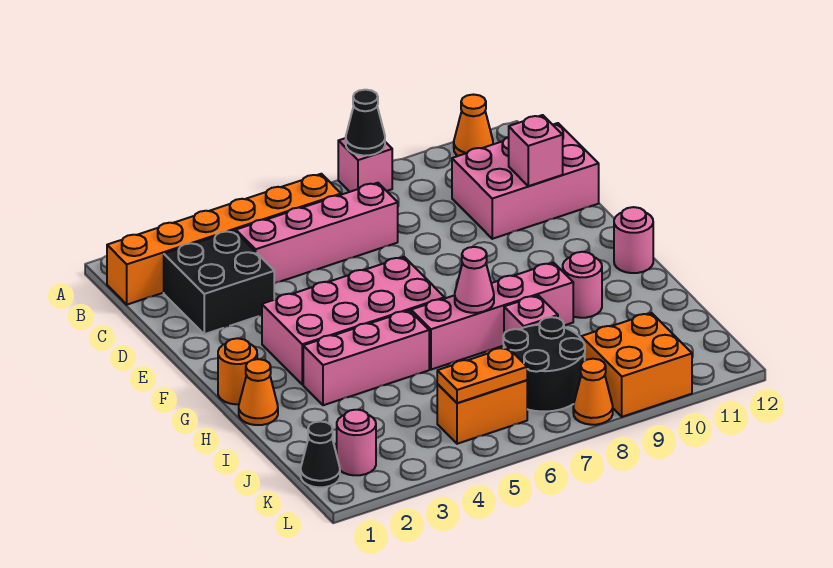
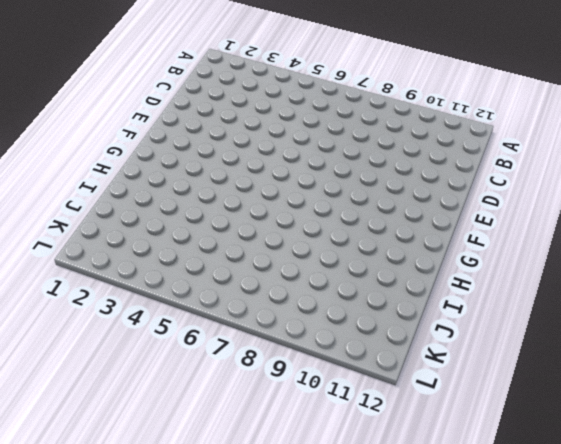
none -> pink 1x1 brick [338,138,392,192]
none -> orange 1x1 cone [454,95,493,156]
none -> orange 1x6 brick [107,174,341,305]

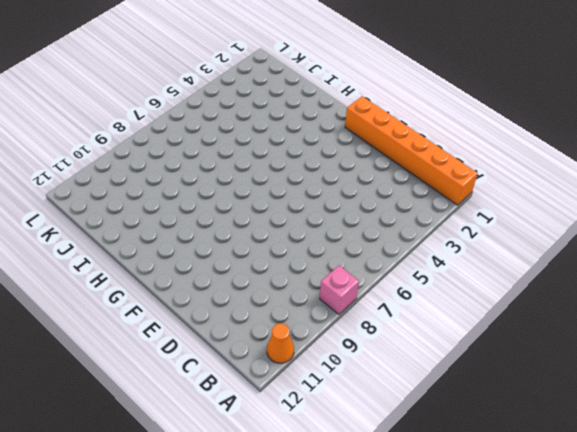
orange 1x6 brick [345,96,477,205] -> orange 1x6 brick turned to [107,174,341,305]
none -> black 2x2 brick [164,230,274,334]
none -> pink 1x4 brick [236,183,398,283]
none -> pink 2x3 brick [452,123,599,239]

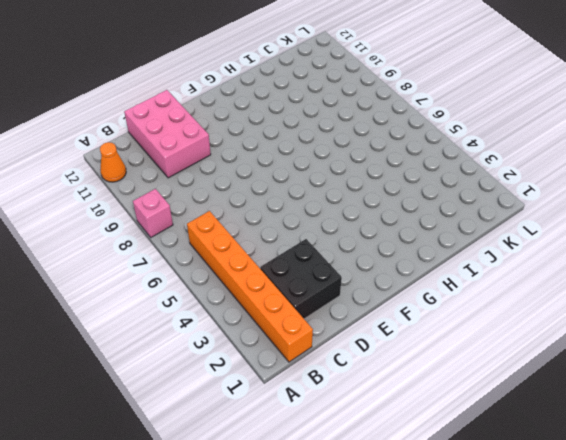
none -> pink 1x4 brick [236,183,398,283]
none -> pink 2x4 brick [262,257,445,385]
none -> orange 1x1 round brick [218,338,257,404]

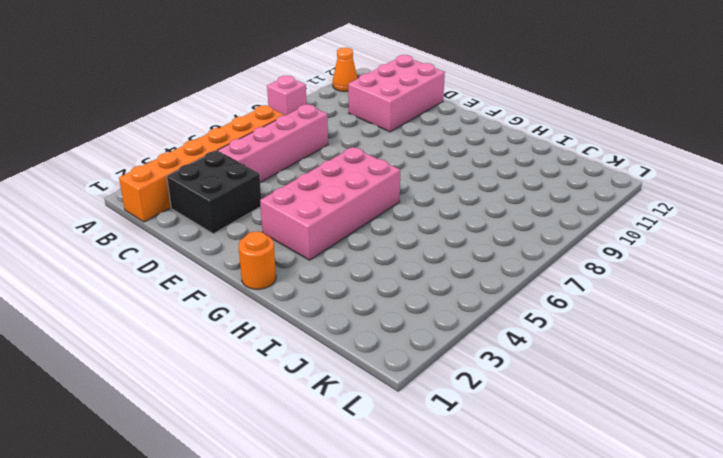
none -> pink 1x1 round brick [614,207,653,273]
none -> orange 1x1 cone [239,359,278,425]
none -> pink 1x3 brick [303,310,429,405]

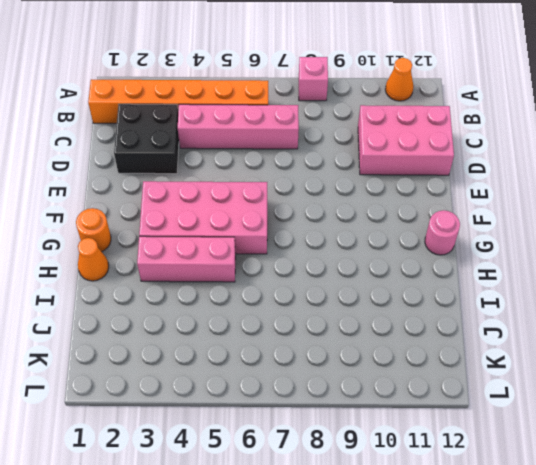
none -> pink 1x4 brick [411,263,573,370]
none -> pink 1x1 round brick [563,252,602,318]
none -> pink 1x1 brick [504,295,558,333]

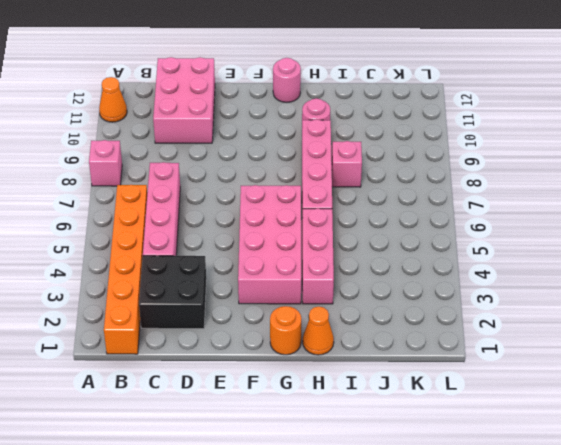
none -> black 2x2 round brick [503,317,585,411]
none -> black 1x1 cone [301,421,340,487]
none -> pink 1x1 round brick [337,410,376,475]

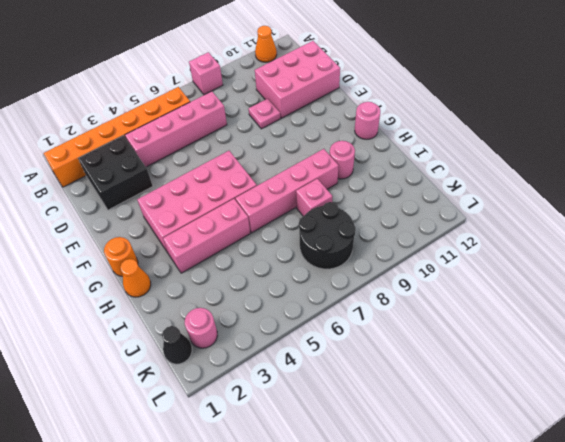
pink 1x1 plate [249,99,281,129] -> none
none -> orange 1x2 brick [437,380,527,444]
none -> orange 2x2 brick [581,313,692,417]
none -> orange 1x1 cone [573,359,613,425]

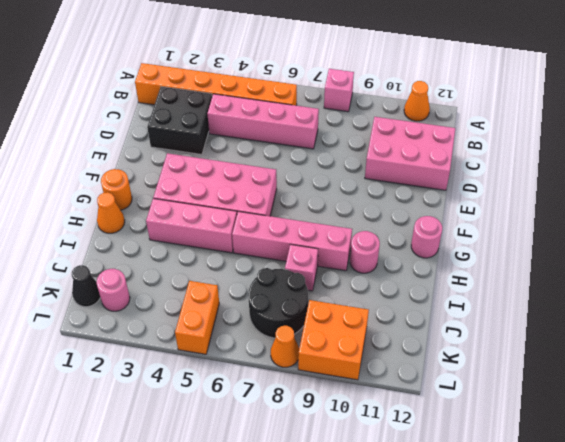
orange 1x2 brick [175,281,219,354] -> orange 1x2 brick turned to [437,380,527,444]
none -> black 1x1 cone [346,90,385,156]
none -> pink 1x1 brick [509,115,563,186]
none -> pink 1x1 cone [455,247,494,313]

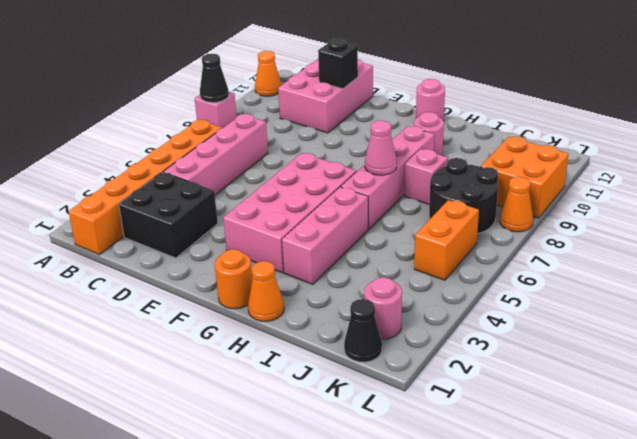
black 1x1 brick [318,38,358,89] -> pink 1x1 brick [509,115,563,186]
none -> orange 1x2 plate [437,347,527,403]

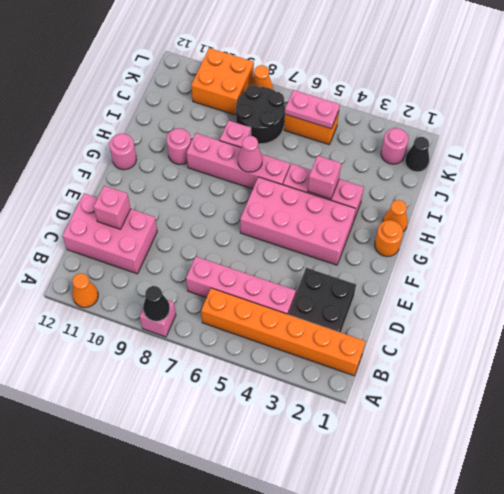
pink 1x1 brick [308,156,341,199] -> none
pink 1x2 plate [285,90,340,129] -> orange 1x2 plate [437,347,527,403]

